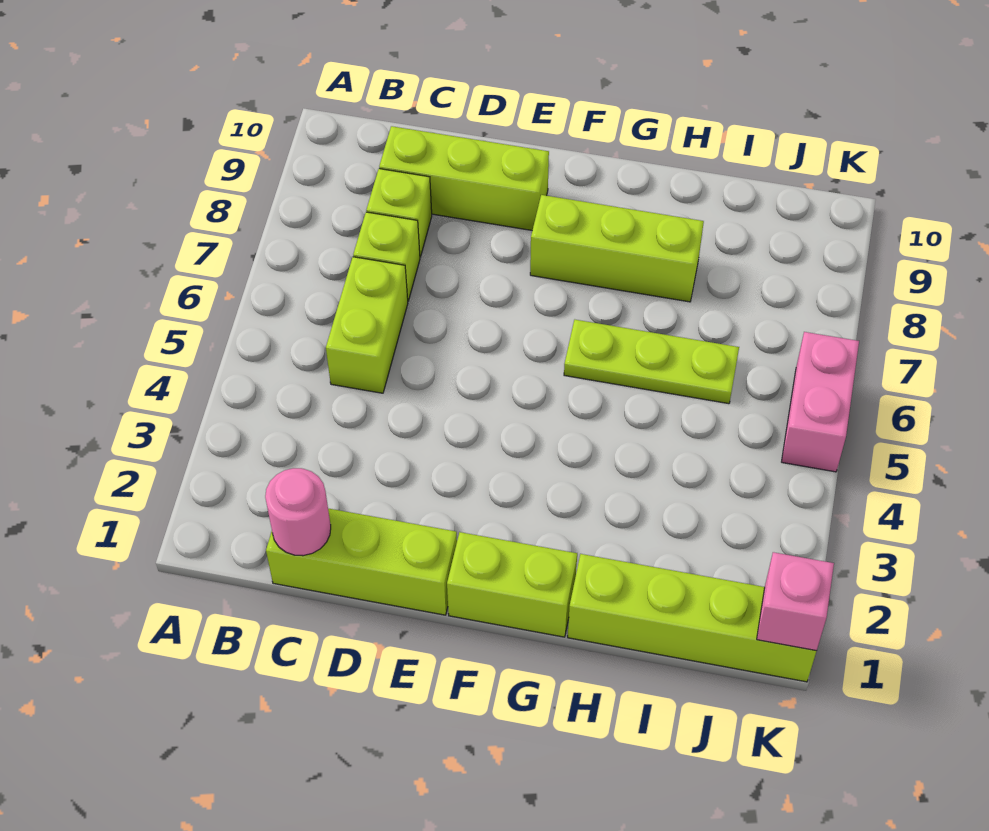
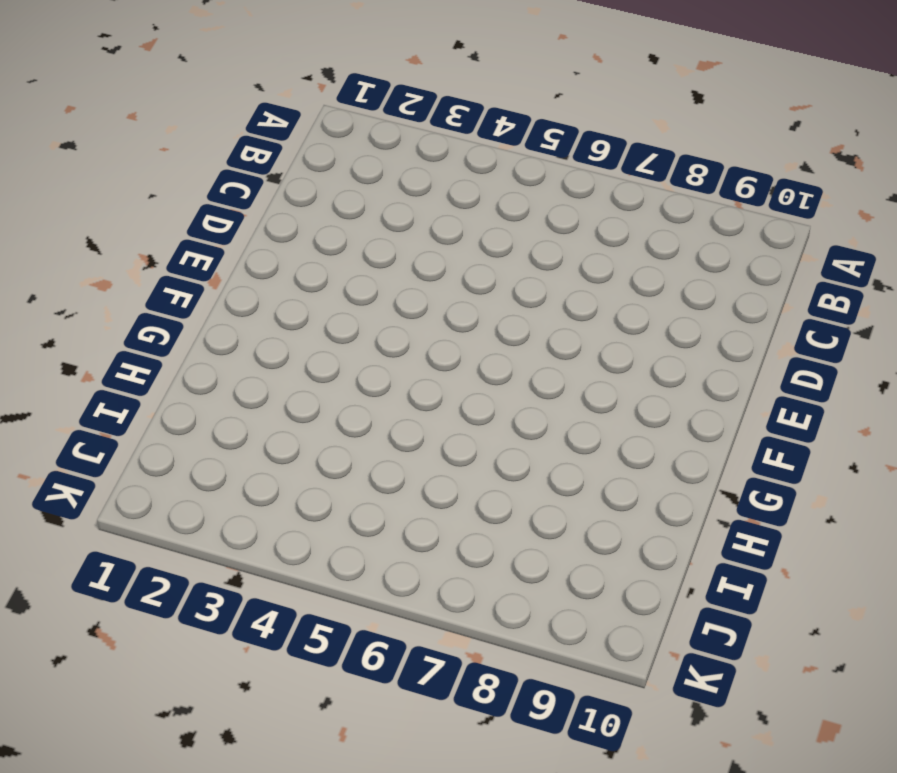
none -> lime 1x3 brick [266,508,457,615]
none -> lime 1x2 brick [326,257,408,393]
none -> lime 1x1 brick [353,212,420,301]

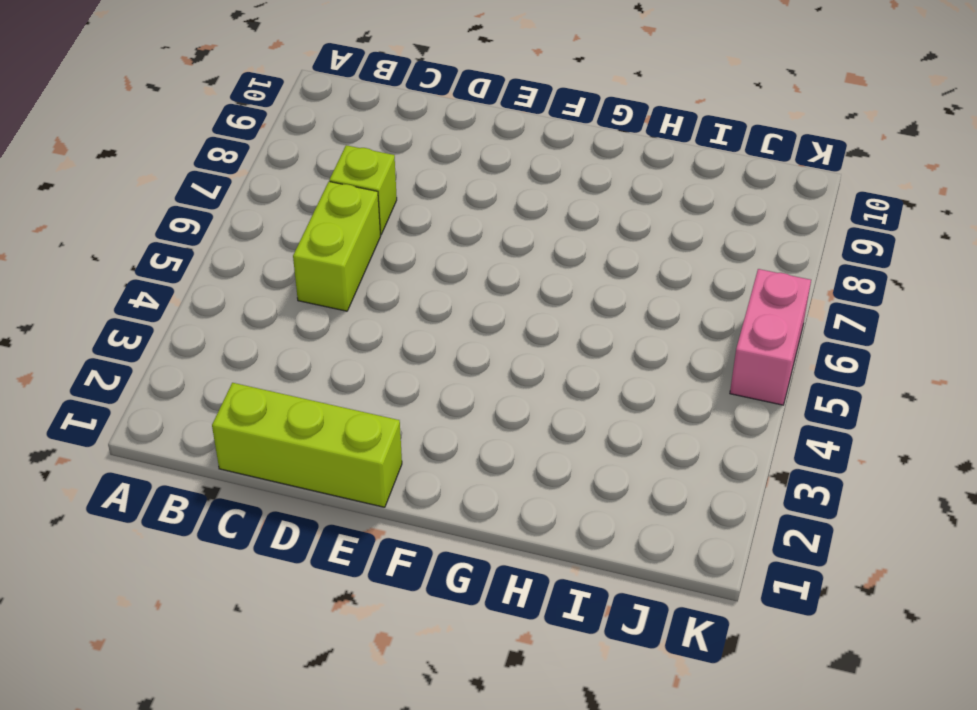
none -> lime 1x1 brick [366,169,432,257]
none -> lime 1x3 brick [379,126,549,230]
none -> lime 1x2 brick [447,532,577,637]

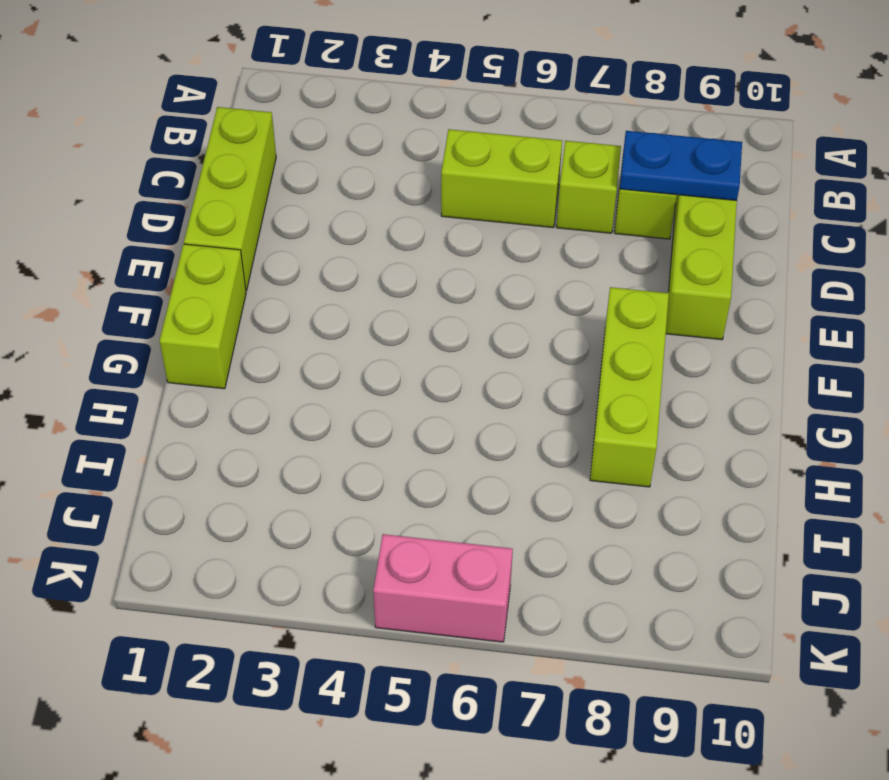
blue 1x2 plate [620,131,742,201] -> none
none -> lime 1x3 plate [564,320,739,404]
none -> lime 1x4 brick [568,554,816,682]
none -> pink 1x1 round brick [265,468,331,556]

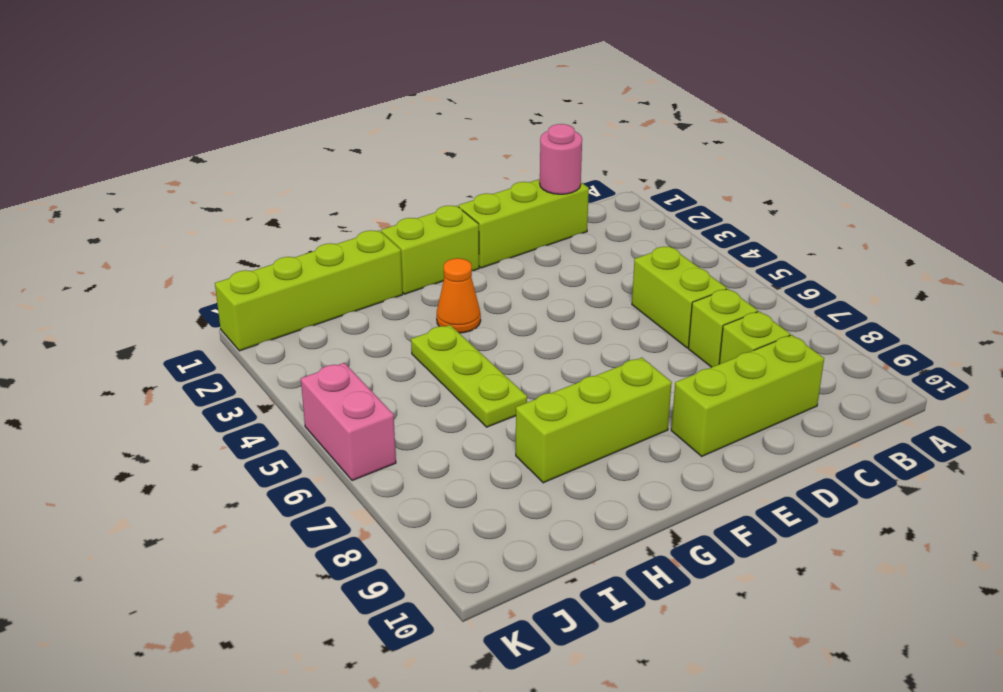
orange 1x1 cone [437,258,481,333] -> none
lime 1x3 plate [411,325,527,427] -> lime 1x3 plate turned to [564,320,739,404]
none -> pink 1x1 brick [757,552,834,651]

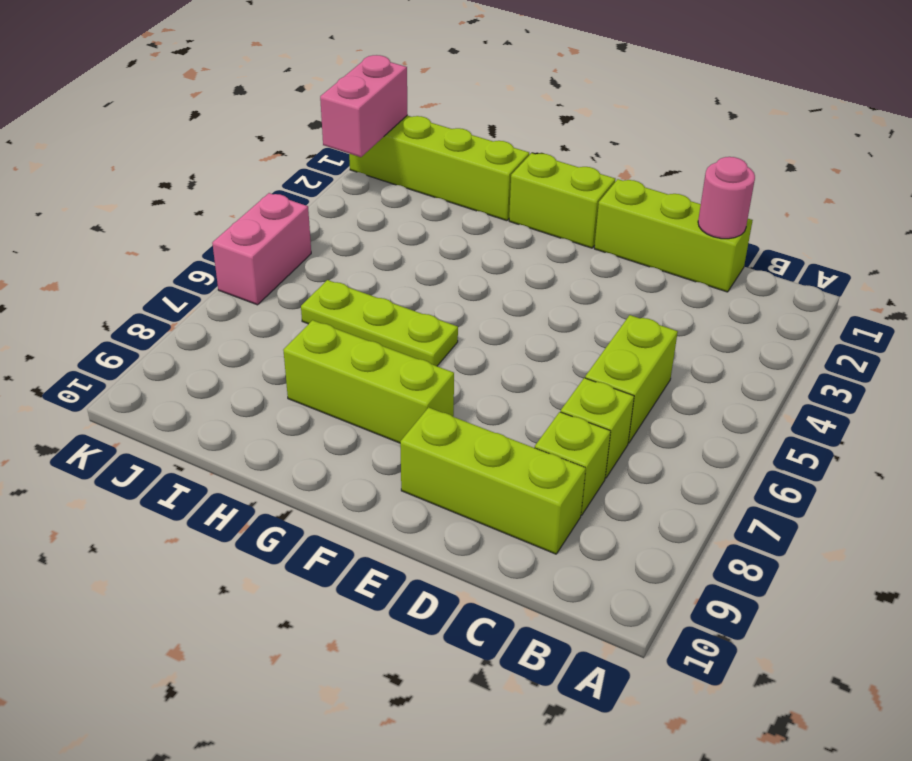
pink 1x2 brick [320,55,408,157] -> pink 1x1 brick [757,552,834,651]

